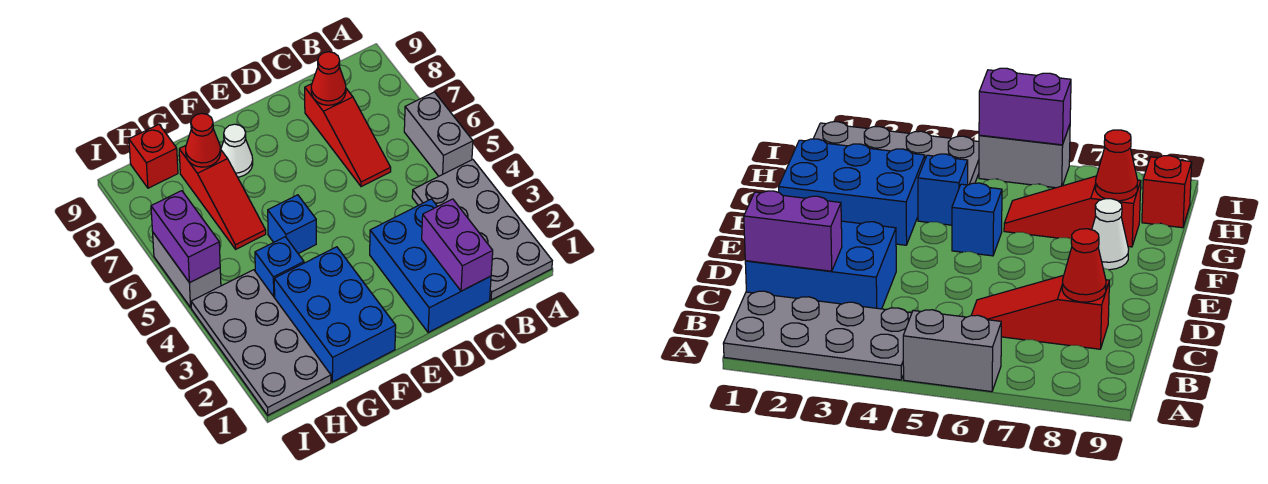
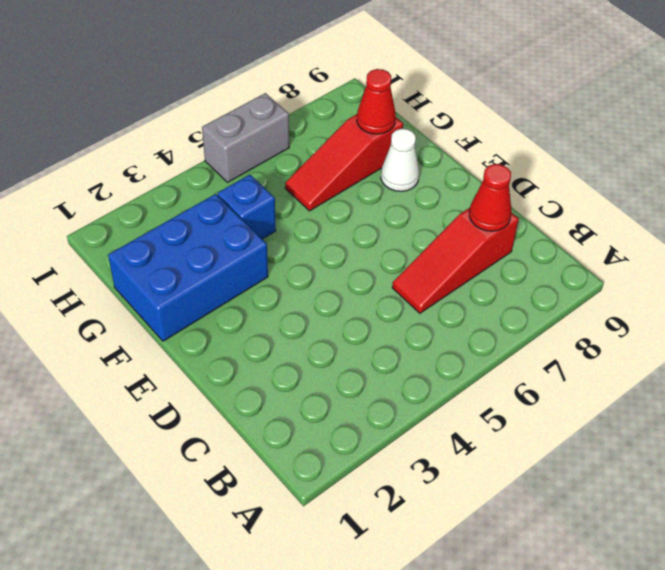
none -> grey 2x4 plate [412,160,552,300]
none -> grey 1x2 brick [404,92,473,176]
none -> blue 2x3 brick [370,199,491,332]

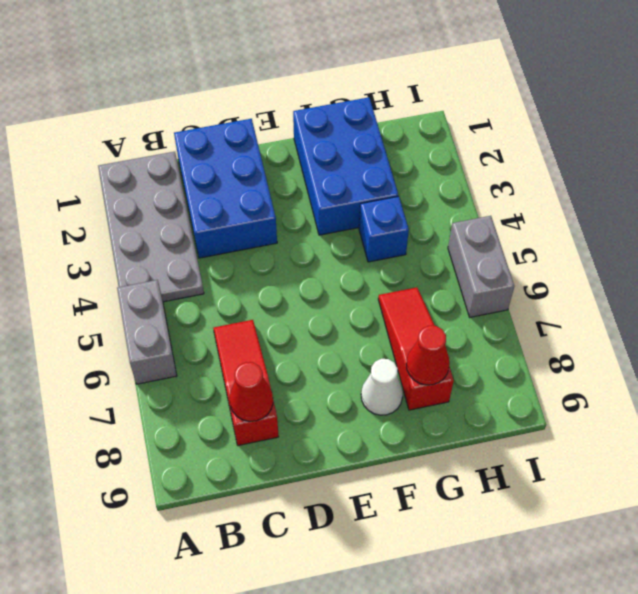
none -> blue 1x1 brick [268,195,316,254]
none -> grey 2x4 plate [191,270,331,415]
none -> red 1x1 brick [129,124,178,188]

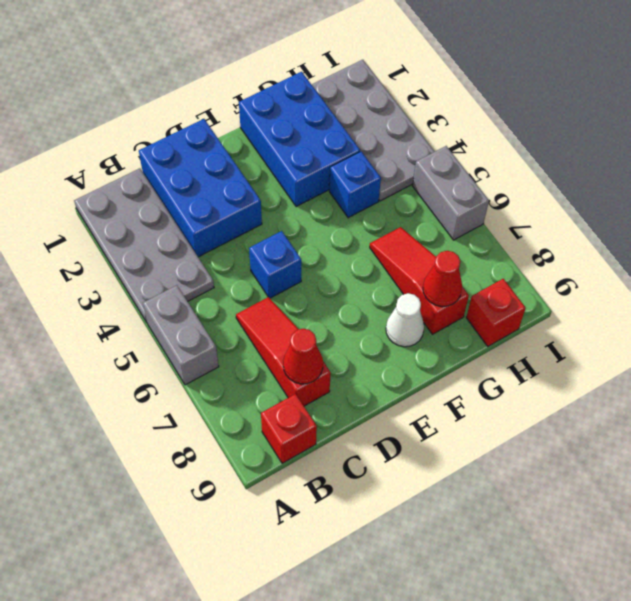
red 1x1 brick [261,394,317,463] -> none
blue 1x1 brick [249,231,301,298] -> blue 1x1 brick moved to [268,195,316,254]
none -> purple 1x2 brick [422,199,493,291]
none -> purple 1x2 brick [151,191,220,283]

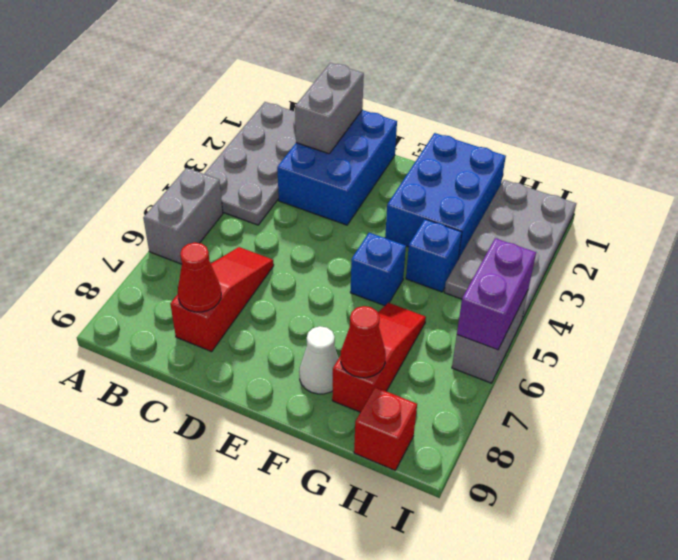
grey 1x2 brick [295,63,364,154] -> purple 1x2 brick [422,199,493,291]

